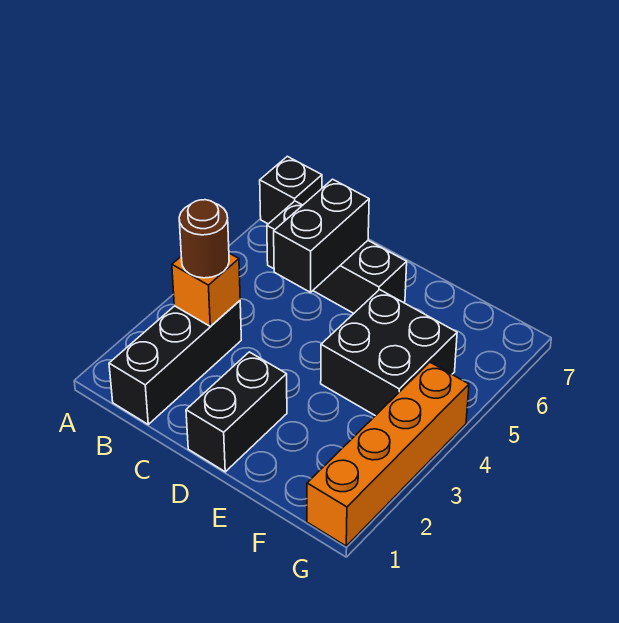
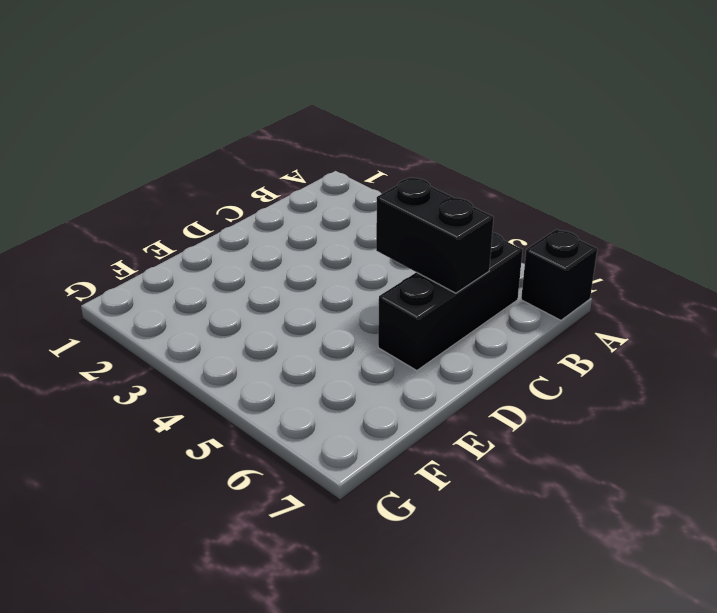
none -> black 1x3 brick [109,301,241,424]
none -> black 1x2 brick [186,352,287,472]

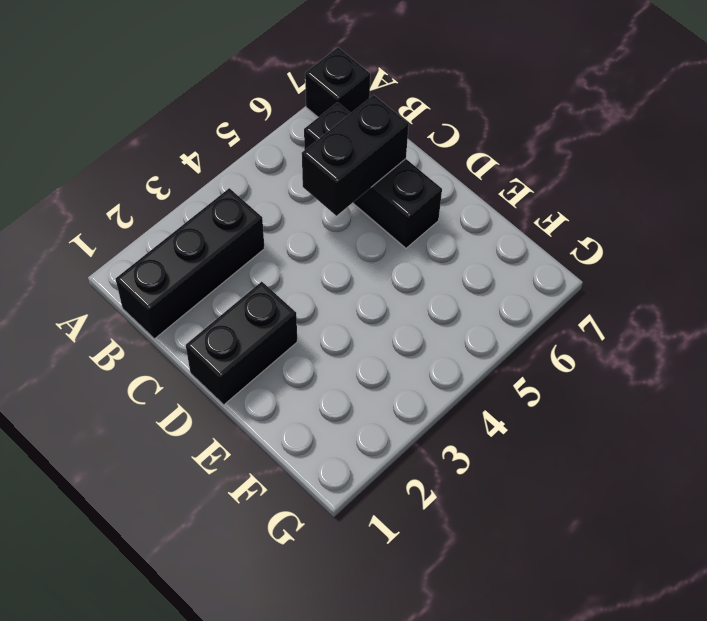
none -> black 2x2 brick [321,290,457,416]
none -> orange 1x4 brick [307,362,469,546]

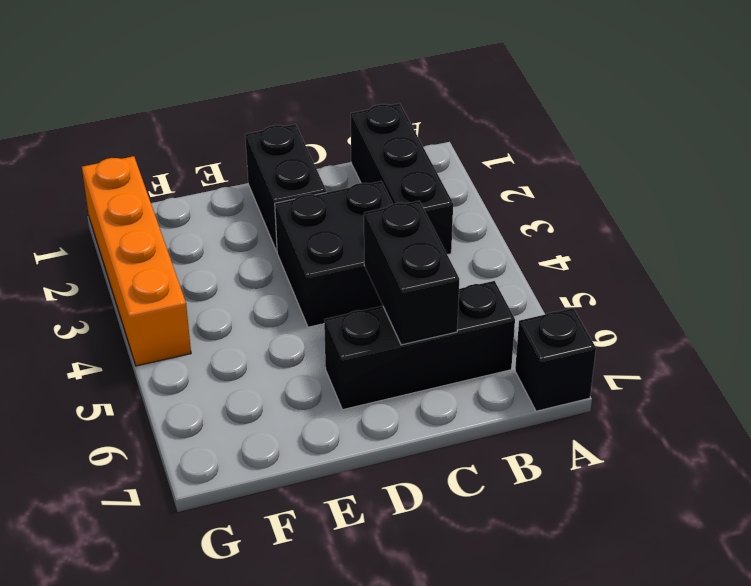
black 2x2 brick [275,181,393,327] -> black 2x2 brick moved to [321,290,457,416]
none -> orange 1x1 brick [172,253,240,326]
none -> brown 1x1 round brick [179,200,229,278]

